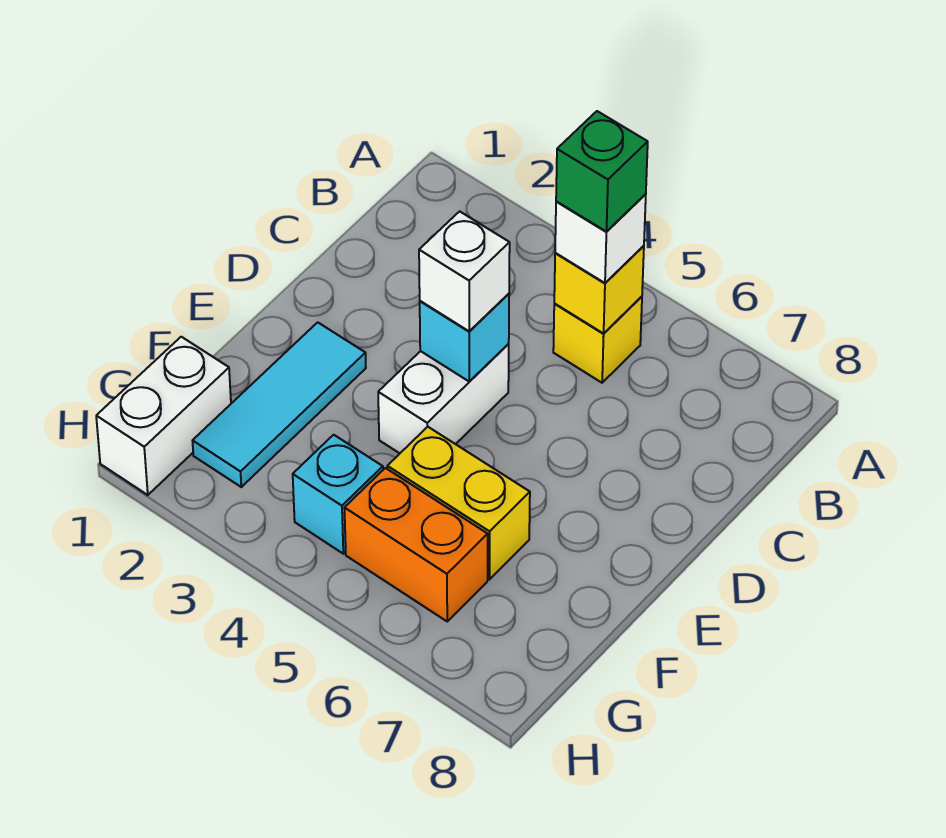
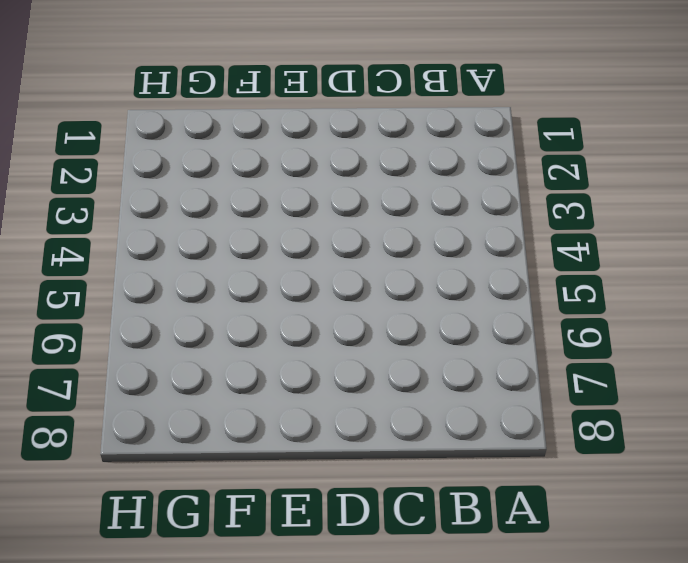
none -> yellow 1x1 brick [553,297,642,383]
none -> white 1x2 brick [378,344,509,453]
none -> cyan 1x3 tile [193,322,366,487]

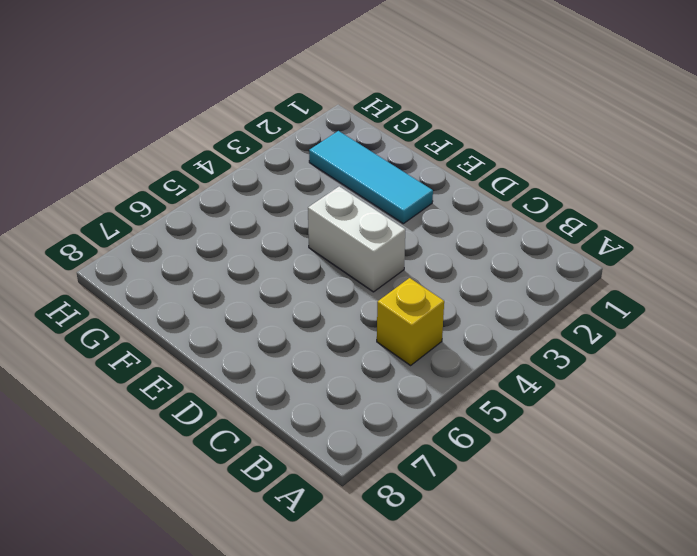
none -> yellow 1x2 brick [387,427,530,579]
none -> white 1x2 brick [96,337,231,495]
none -> cyan 1x1 brick [293,435,383,554]

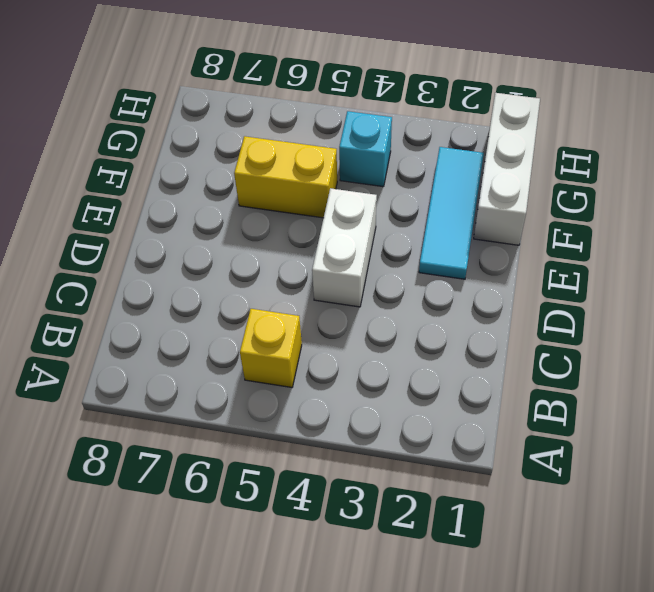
white 1x3 brick [474,93,540,245] -> white 1x2 brick [96,337,231,495]
none -> orange 1x2 brick [344,468,488,621]
none -> yellow 1x1 brick [554,246,644,333]
none -> cyan 1x1 brick [420,294,509,382]

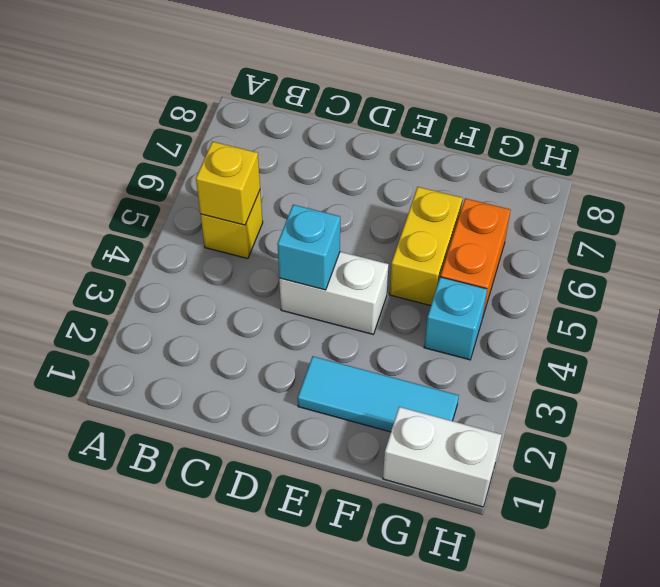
none -> white 1x1 brick [555,194,646,283]
none -> white 1x1 brick [419,211,510,331]
none -> green 1x1 brick [556,111,648,231]

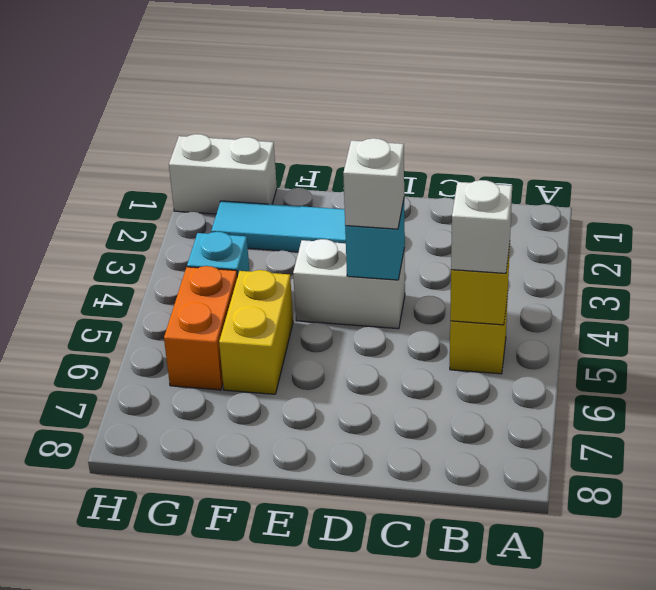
none -> green 1x1 brick [556,111,648,231]

